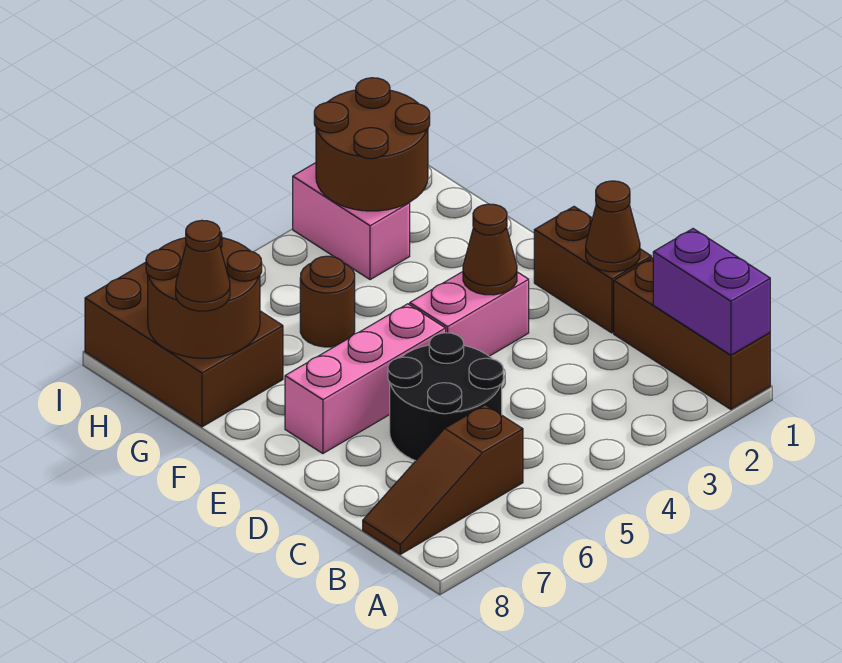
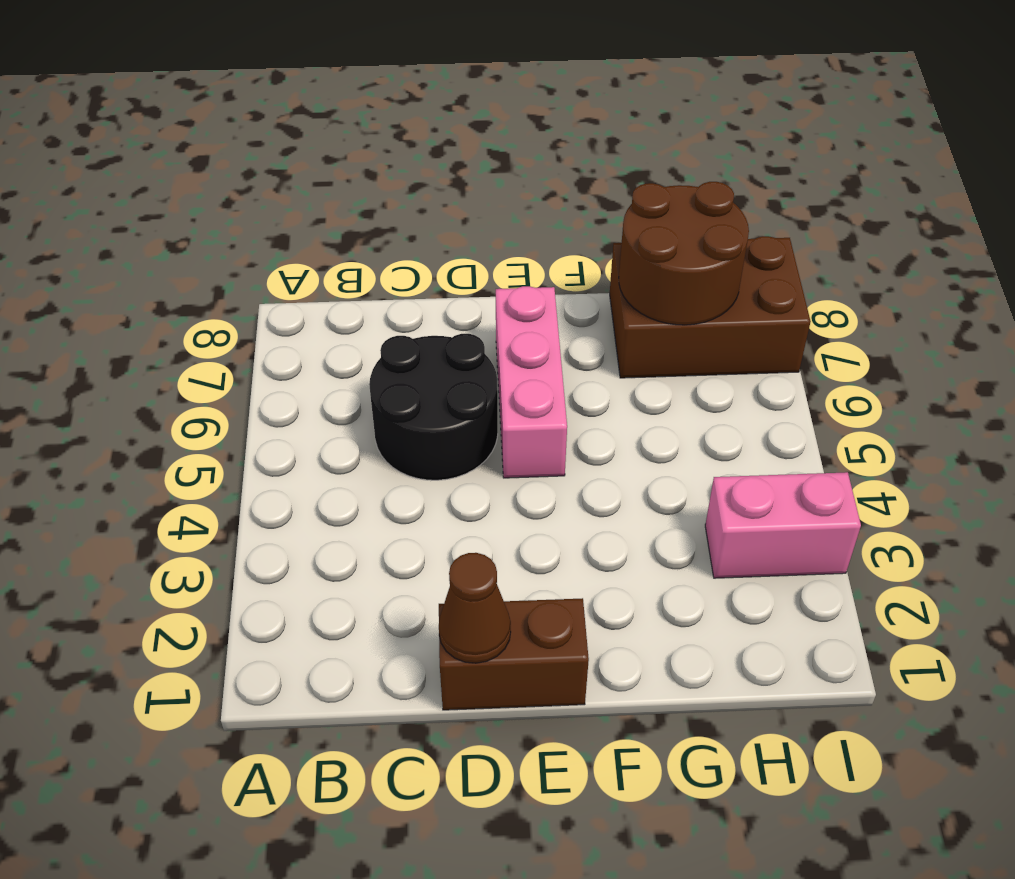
none -> brown 1x3 brick [614,258,770,409]
none -> brown 1x3 slope [363,405,523,554]
none -> pink 1x2 brick [410,272,529,356]

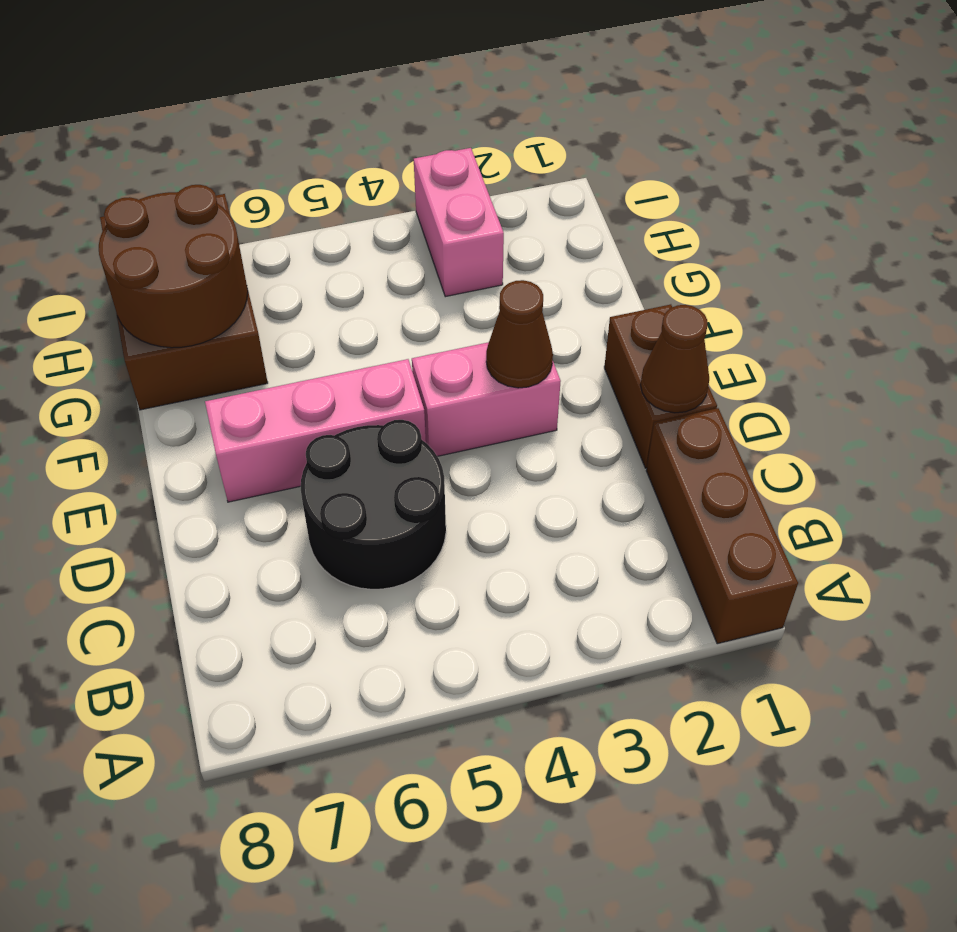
none -> brown 1x3 slope [363,405,523,554]
none -> brown 1x1 round brick [300,256,355,347]
none -> purple 1x2 brick [653,229,770,355]

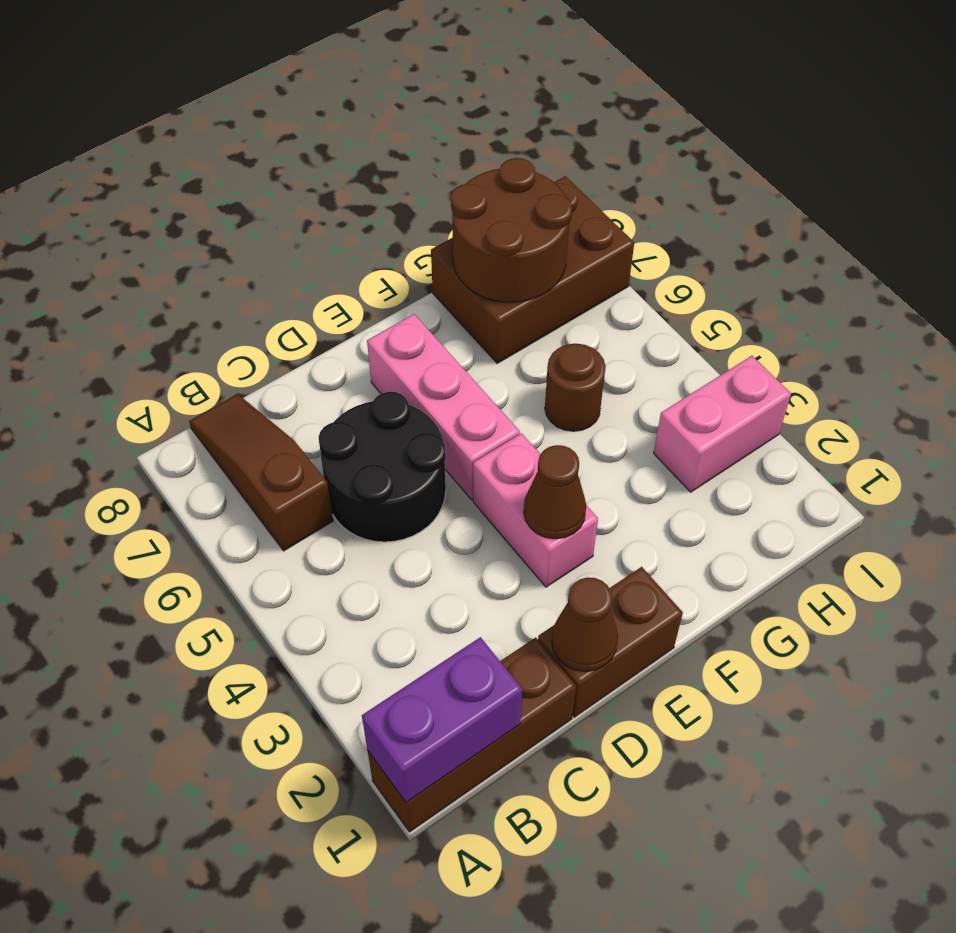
none -> brown 2x2 round brick [314,78,430,211]
none -> brown 1x1 cone [176,220,230,311]

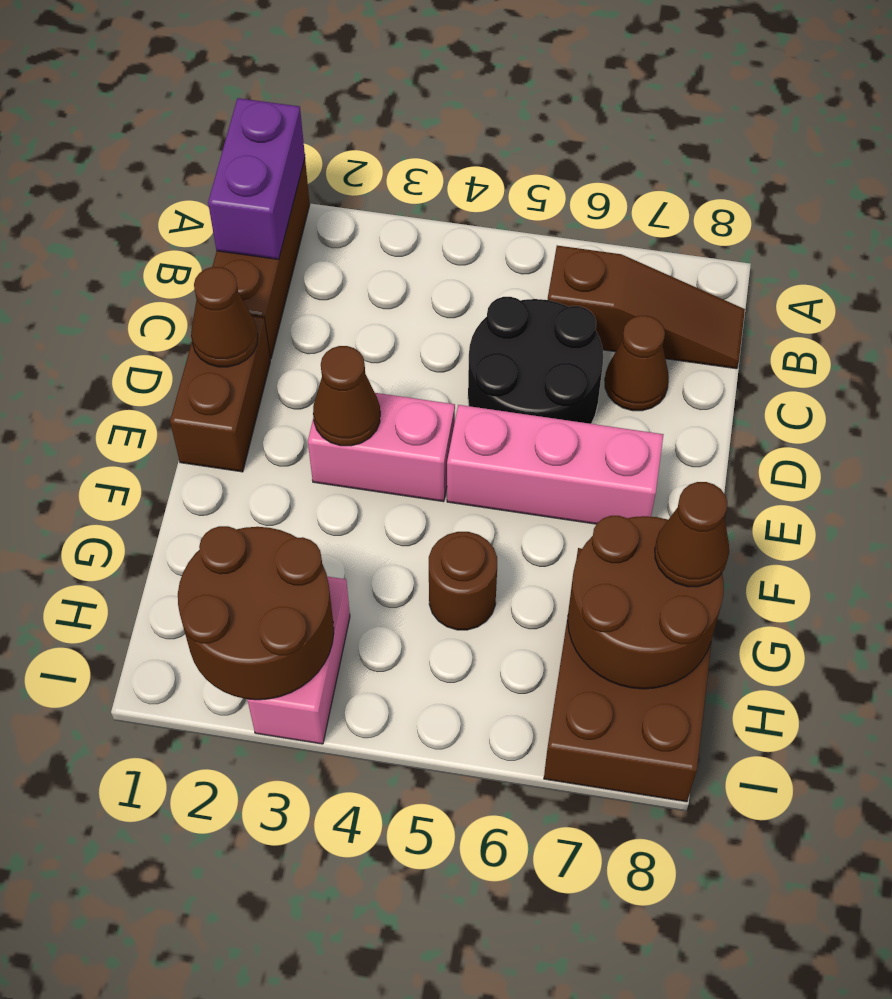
brown 1x1 cone [605,316,669,411] -> none

